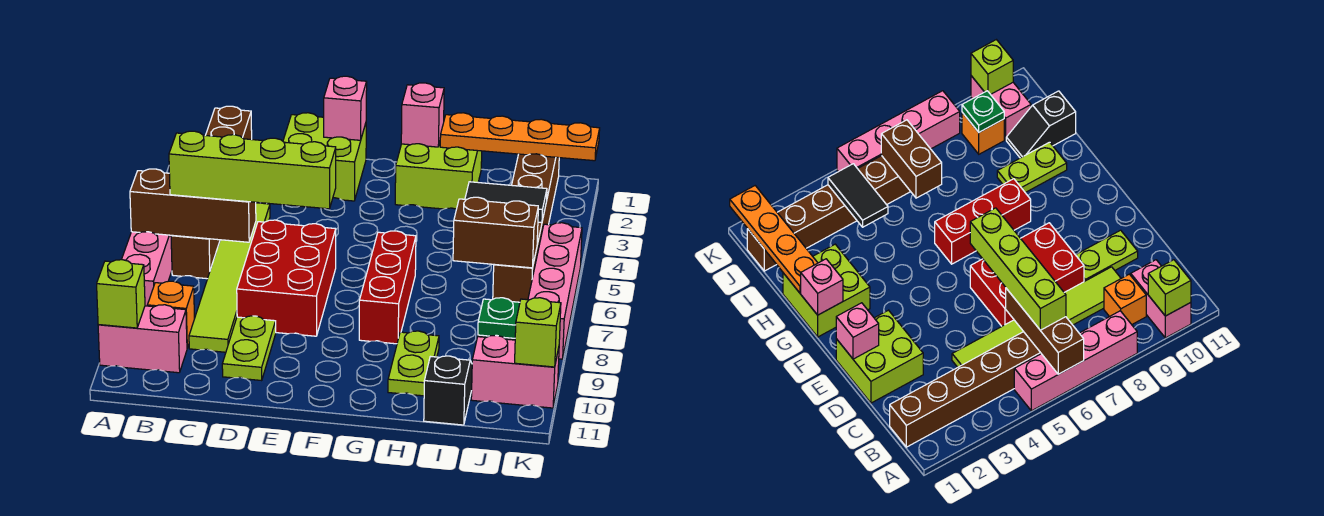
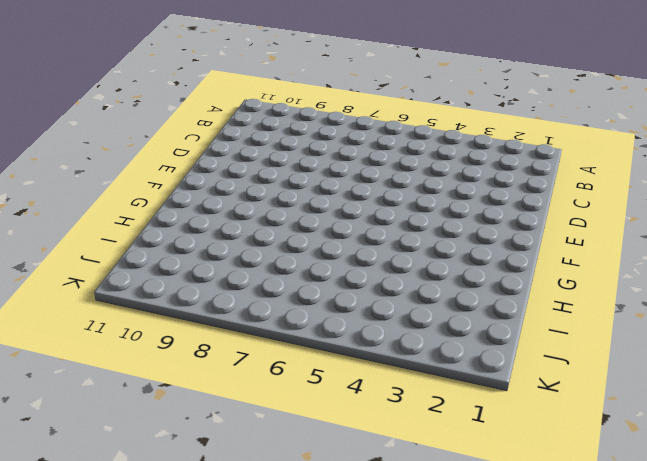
none -> pink 1x4 brick [122,232,172,306]
none -> pink 1x2 brick [98,305,187,373]
none -> brown 1x6 brick [171,106,252,279]

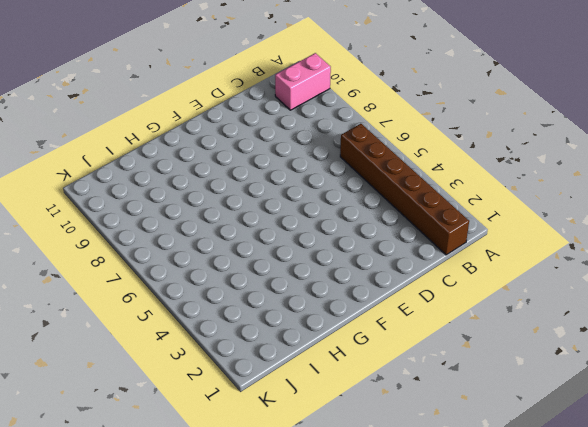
none -> pink 1x4 brick [122,232,172,306]
none -> orange 1x1 brick [147,281,195,348]
none -> lime 1x6 tile [189,203,270,352]

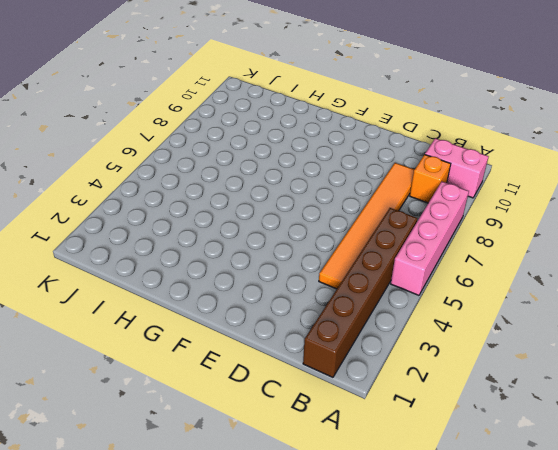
orange 1x6 tile [319,163,415,289] -> lime 1x6 tile [189,203,270,352]
none -> lime 2x2 brick [283,113,366,201]
none -> red 2x3 brick [237,220,336,336]
none -> lime 1x2 plate [222,316,276,381]

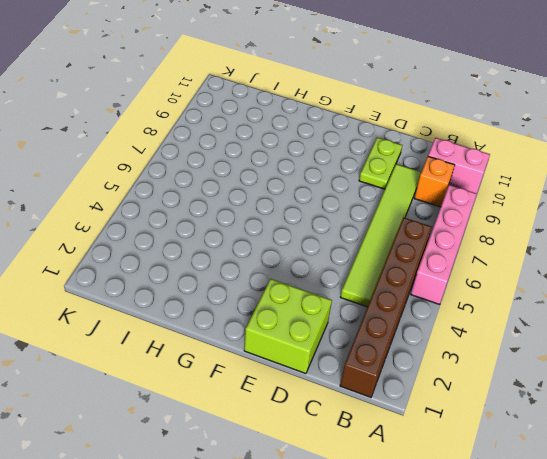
none -> red 2x3 brick [237,220,336,336]
none -> lime 2x2 brick [395,143,482,209]
none -> red 1x3 brick [359,231,416,344]

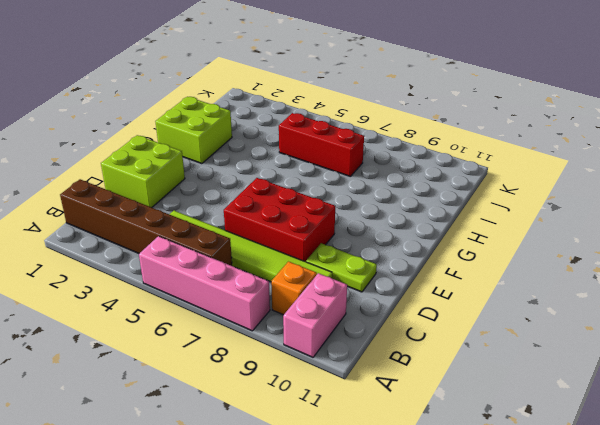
red 1x3 brick [279,113,364,177] -> red 1x3 brick moved to [359,231,416,344]
none -> lime 1x2 plate [388,331,439,396]
none -> black 1x2 slope [424,356,472,425]
none -> brown 1x6 brick [493,154,559,302]

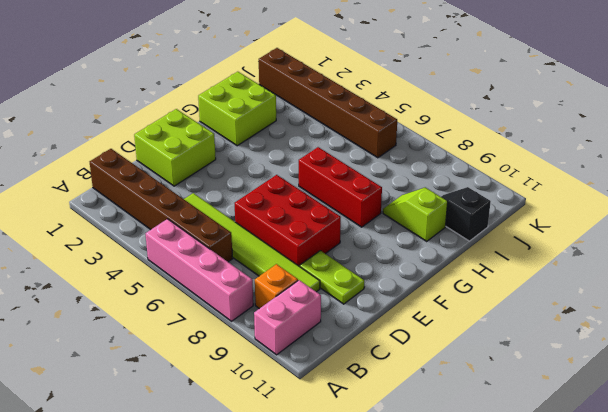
lime 1x2 slope [383,187,448,241] -> lime 1x2 plate [388,331,439,396]
none -> orange 1x1 brick [962,112,1004,154]
none -> pink 1x2 brick [471,335,559,408]
none -> pink 1x4 brick [528,223,582,359]

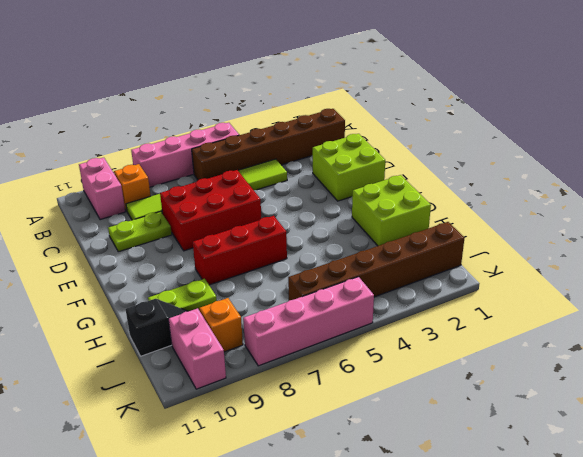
none -> brown 1x3 brick [130,169,256,242]
none -> lime 1x1 brick [97,260,145,328]
none -> pink 1x1 brick [324,76,367,140]

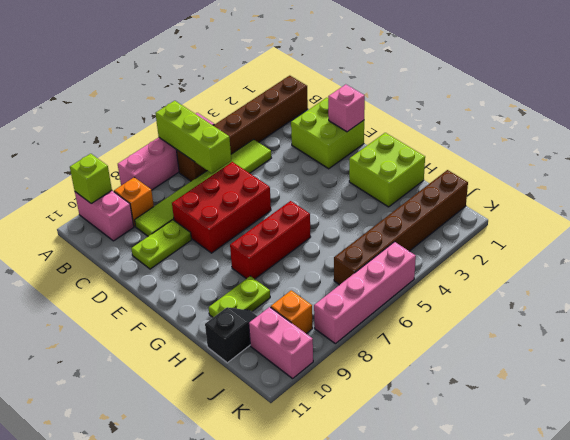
lime 1x3 brick [155,101,231,173] -> brown 1x3 brick [130,169,256,242]
none -> pink 1x1 brick [401,83,444,147]
none -> orange 1x4 plate [440,113,600,161]
none -> black 1x2 tile [465,182,547,223]

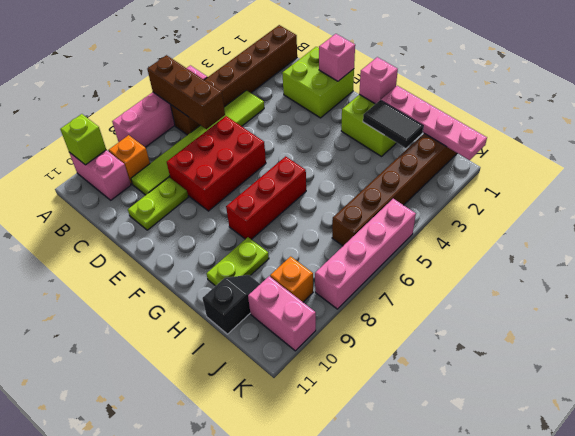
pink 1x4 plate [381,86,487,160] -> orange 1x4 plate [440,113,600,161]
black 1x2 tile [363,100,423,148] -> black 1x2 tile moved to [465,182,547,223]
none -> brown 1x2 brick [453,197,538,268]
none -> green 1x1 plate [478,298,520,338]
none -> lime 1x1 brick [515,298,561,367]

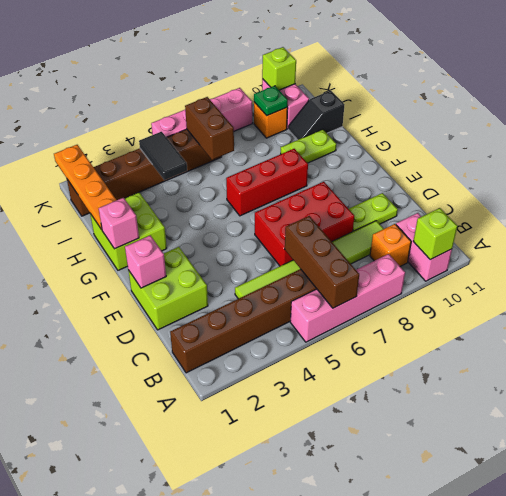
none -> lime 1x4 brick [169,131,336,209]

